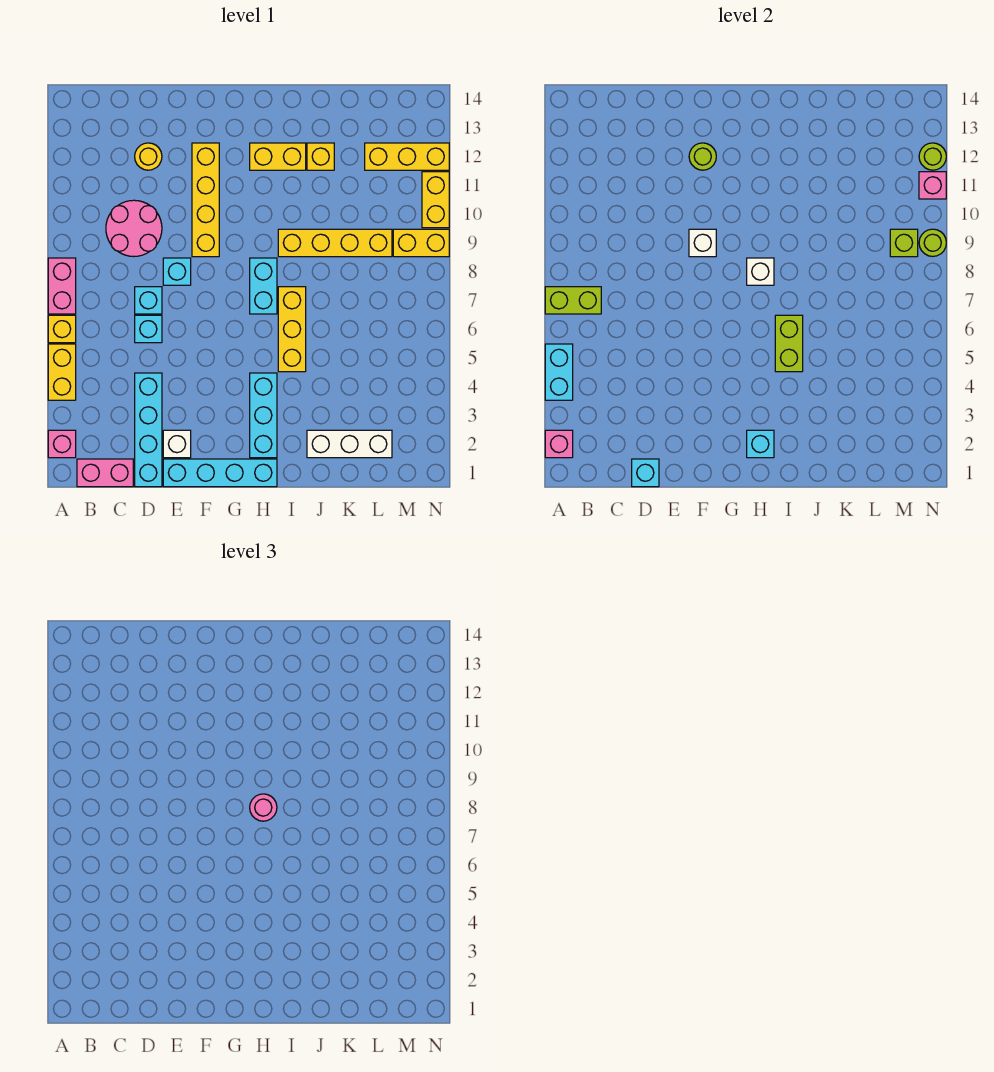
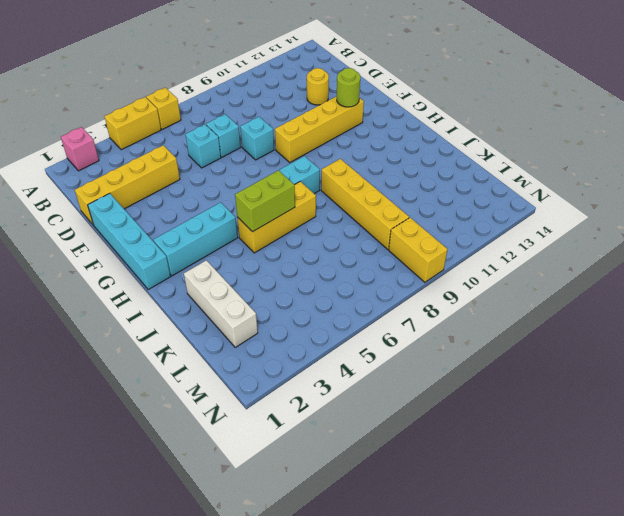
yellow 1x4 brick [75,145,180,224] -> cyan 1x4 brick [135,373,162,487]
none -> pink 1x2 brick [48,258,76,314]
none -> pink 1x2 brick [77,459,133,487]
none -> pink 2x2 round brick [106,200,162,257]
none -> white 1x1 brick [163,430,191,458]

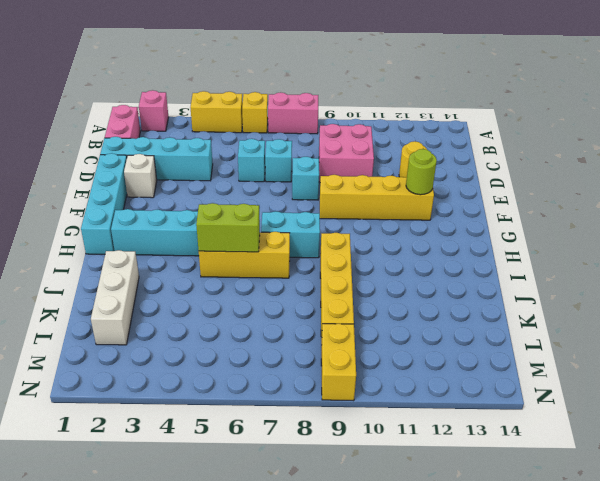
pink 2x2 brick [319,124,374,182] -> pink 2x2 round brick [106,200,162,257]
none -> yellow 1x2 brick [250,143,306,170]
none -> yellow 1x1 brick [307,143,334,170]
none -> yellow 1x3 brick [365,143,449,170]
none -> yellow 1x2 brick [422,172,449,228]

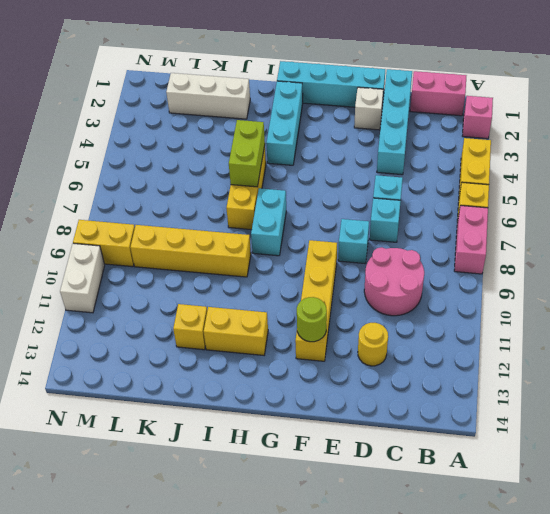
white 1x2 brick [60,243,105,313] -> yellow 1x2 brick [422,172,449,228]
none -> yellow 1x3 brick [365,143,449,170]
none -> pink 1x1 brick [545,430,573,458]
none -> cyan 1x2 brick [545,344,573,400]
none -> lime 1x2 brick [545,287,601,314]

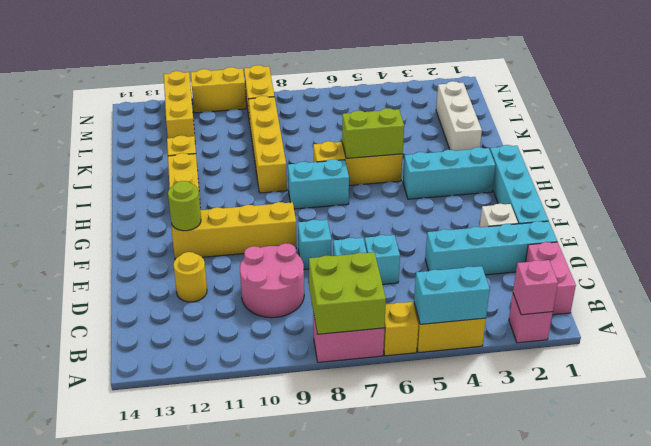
lime 2x2 brick [309,252,386,334] -> lime 1x2 brick [545,287,601,314]
none -> cyan 1x1 brick [632,459,659,487]
none -> white 1x1 brick [689,229,716,257]
none -> cyan 1x1 brick [747,430,774,458]
none -> white 1x1 brick [747,258,774,285]

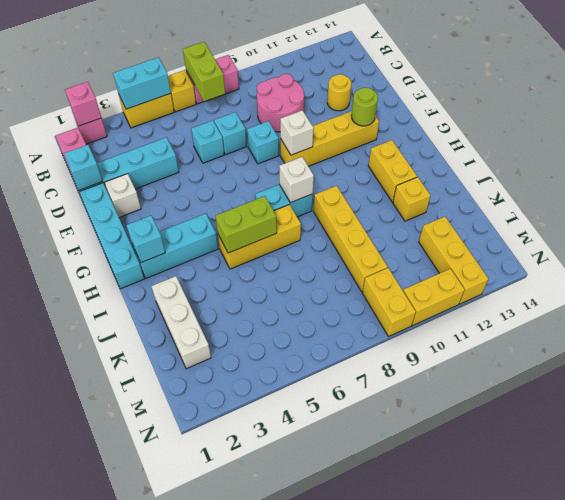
none -> lime 1x1 brick [890,229,918,257]
none -> lime 1x1 round brick [919,229,946,256]
none -> pink 1x1 brick [919,172,946,199]
none -> lime 1x1 round brick [919,143,946,170]

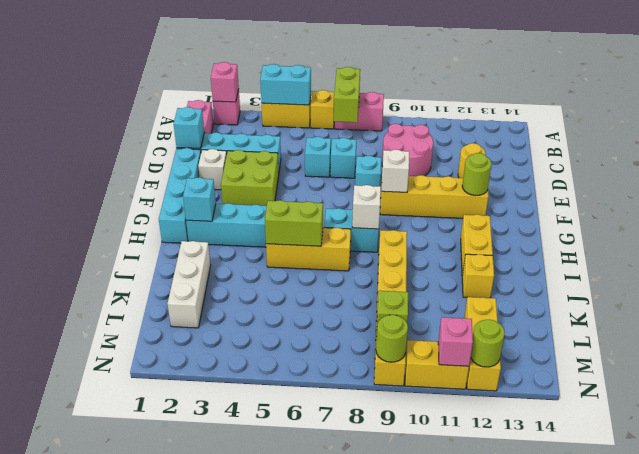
lime 2x2 brick [221,150,279,206] -> none
none -> pink 1x1 round brick [250,794,277,821]

